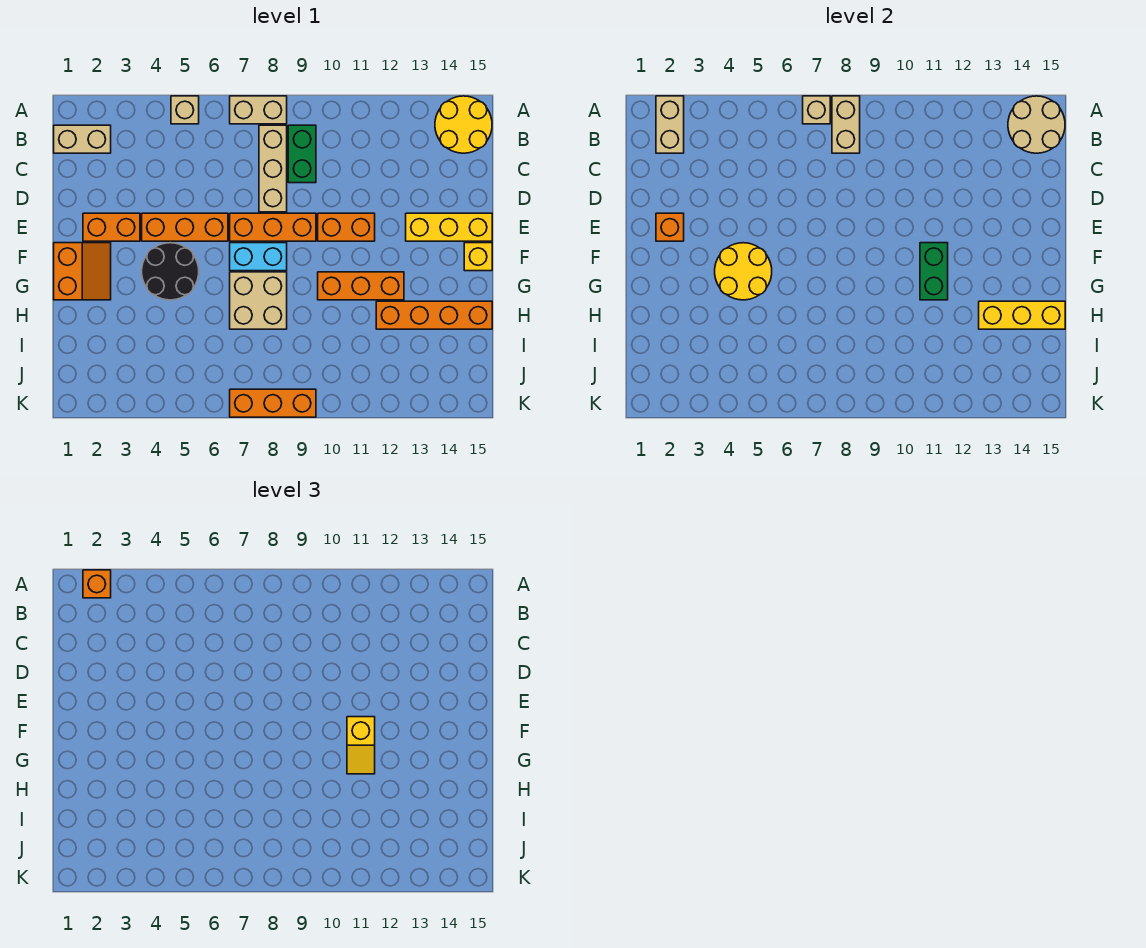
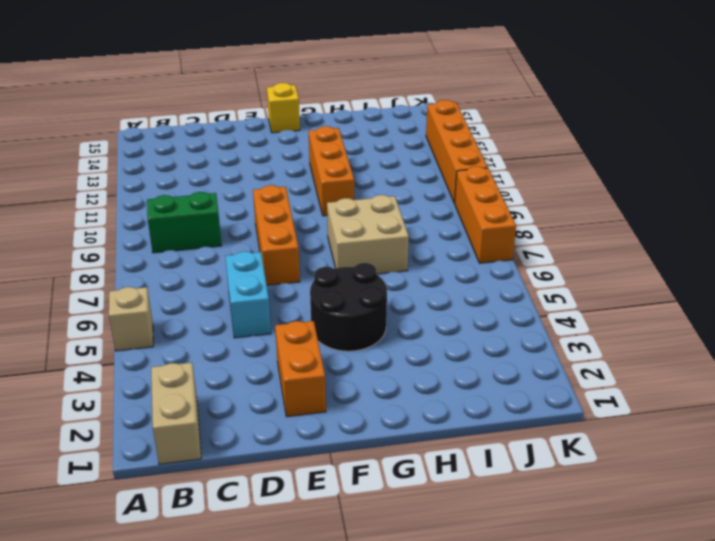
cyan 1x2 brick [225,251,271,338] -> cyan 1x2 brick moved to [230,243,287,271]
orange 1x4 brick [426,100,488,203] -> orange 1x4 brick moved to [376,301,492,329]
none -> tan 1x2 brick [230,96,287,124]
none -> yellow 2x2 round brick [435,96,492,153]
none -> tan 1x3 brick [259,125,287,212]

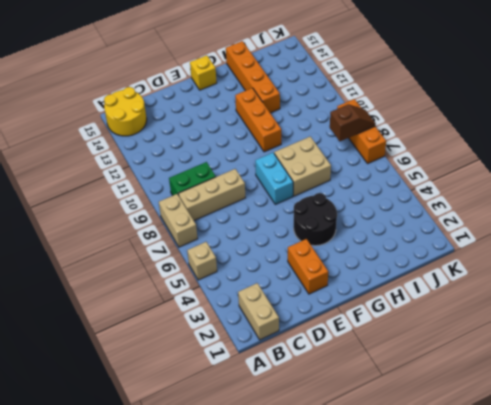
brown 1x2 slope [330,104,376,141] -> none
none -> orange 1x3 brick [142,213,228,241]
none -> orange 1x3 brick [230,213,316,241]
none -> orange 1x2 brick [318,213,375,241]

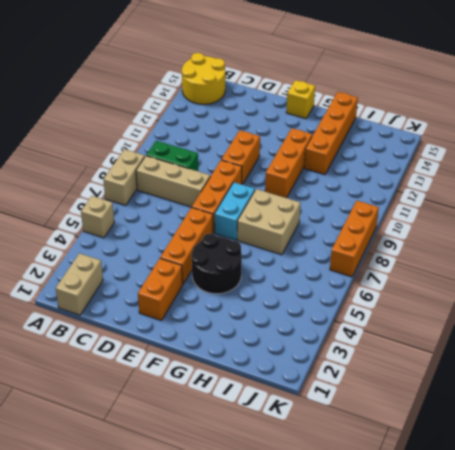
none -> yellow 1x3 brick [406,213,492,241]
none -> orange 2x2 slope [54,243,111,300]
none -> tan 1x2 brick [656,96,684,153]

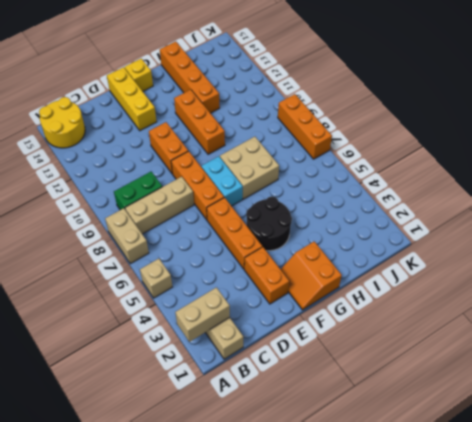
orange 2x2 slope [281,241,342,310] -> orange 2x2 slope turned to [54,243,111,300]
none -> tan 1x1 brick [803,96,830,124]
none -> tan 1x2 brick [832,96,860,153]
none -> tan 2x2 round brick [1008,96,1065,153]

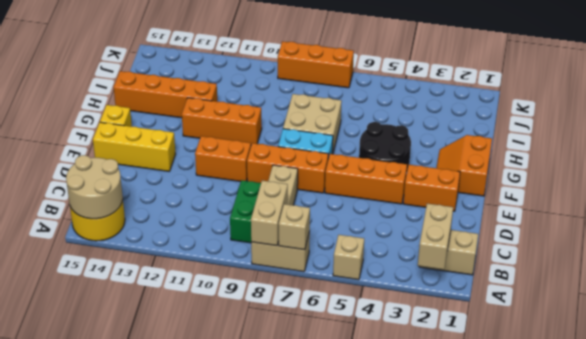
none -> orange 1x1 brick [656,213,684,241]
none -> yellow 2x2 round brick [715,243,772,300]
none -> green 1x2 brick [920,243,948,300]

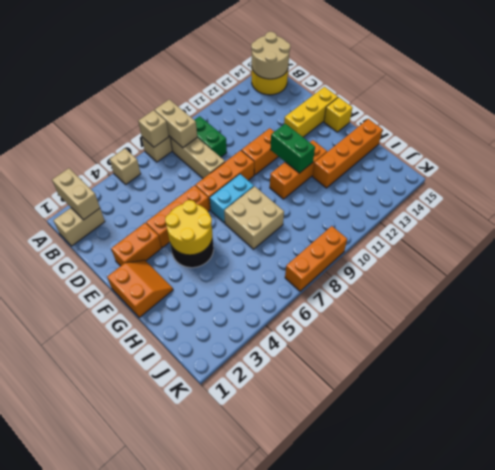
none -> orange 1x1 brick [656,213,684,241]
none -> yellow 1x3 brick [979,301,1065,329]
none -> orange 1x1 brick [83,570,111,598]

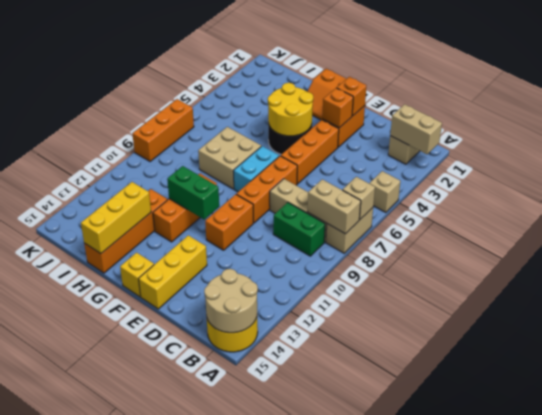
orange 1x1 brick [322,88,353,128] -> orange 1x1 brick moved to [83,570,111,598]
none -> yellow 1x2 slope [347,717,375,774]

